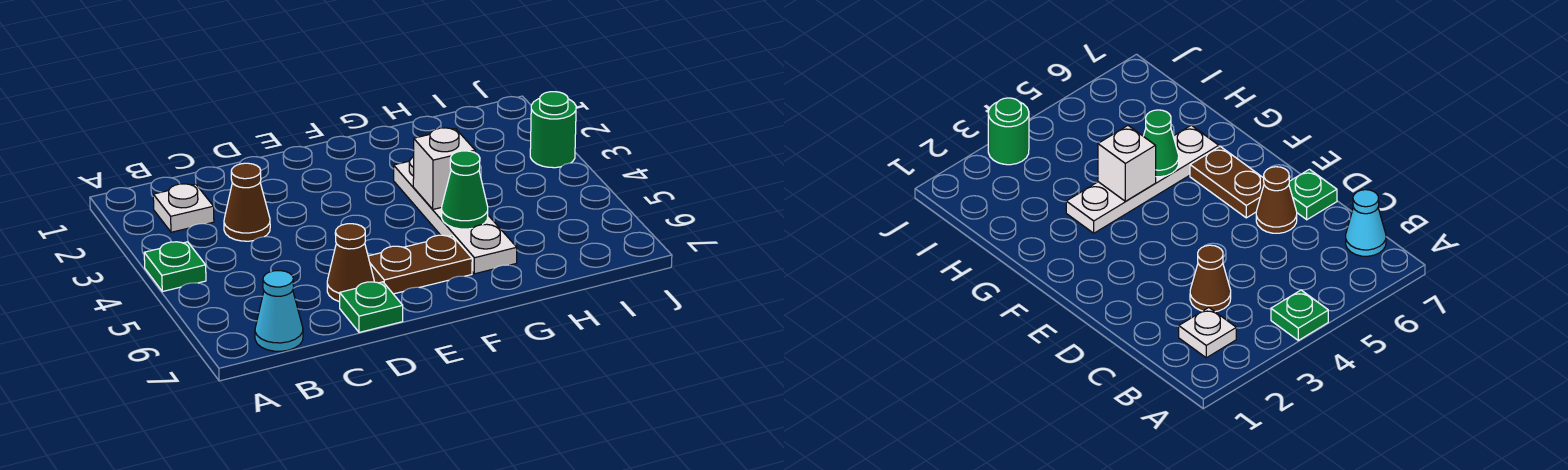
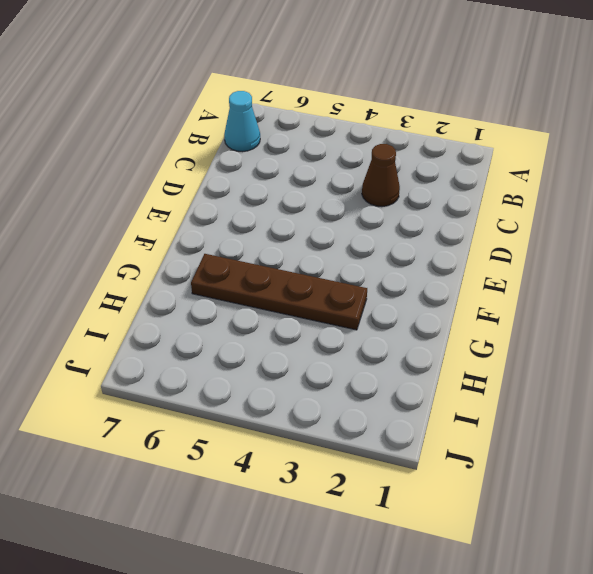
brown 1x4 plate [191,254,367,330] -> white 1x4 plate [394,157,517,274]
none -> green 1x1 plate [144,242,206,292]
none -> white 1x1 plate [153,184,214,232]

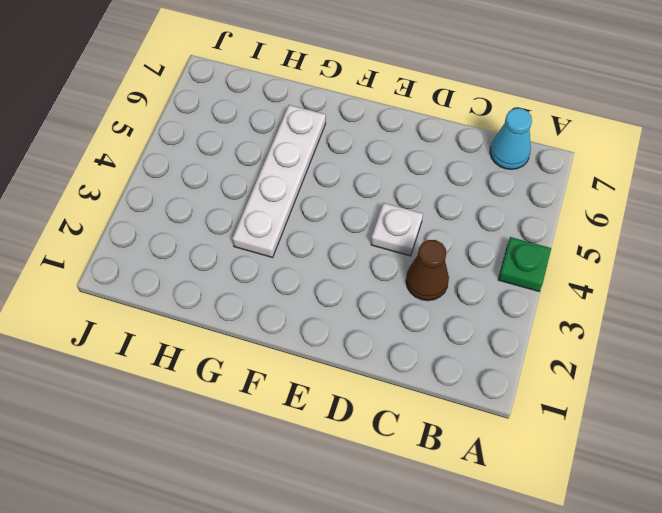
white 1x1 plate [371,203,423,256] -> white 1x1 plate moved to [153,184,214,232]
none -> brown 1x1 cone [327,224,374,302]
none -> green 1x1 plate [340,282,403,332]

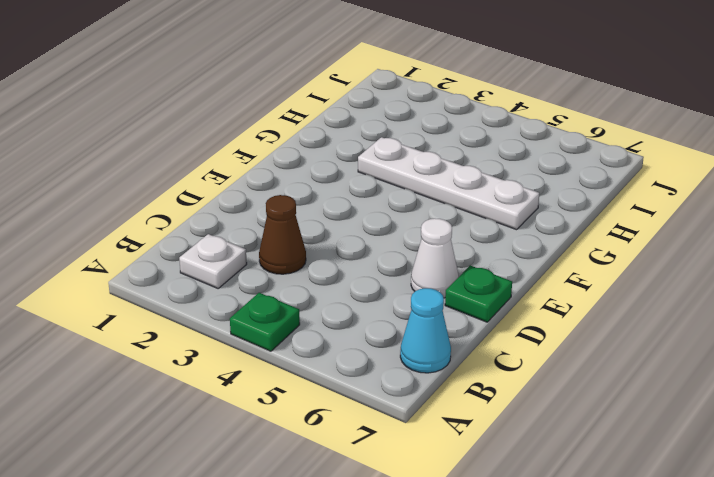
white 1x1 cone [411,218,459,298] -> brown 1x1 cone [327,224,374,302]
none -> brown 1x2 plate [368,235,472,294]
none -> green 1x1 round brick [530,92,576,168]

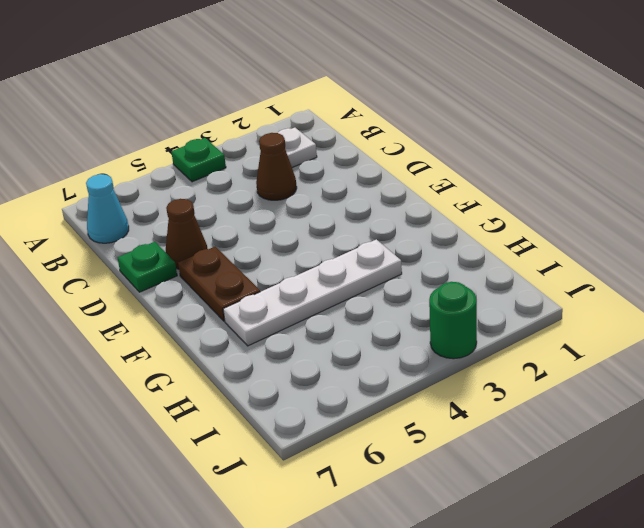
none -> white 1x1 brick [413,128,475,209]
none -> green 1x1 cone [442,151,488,229]

